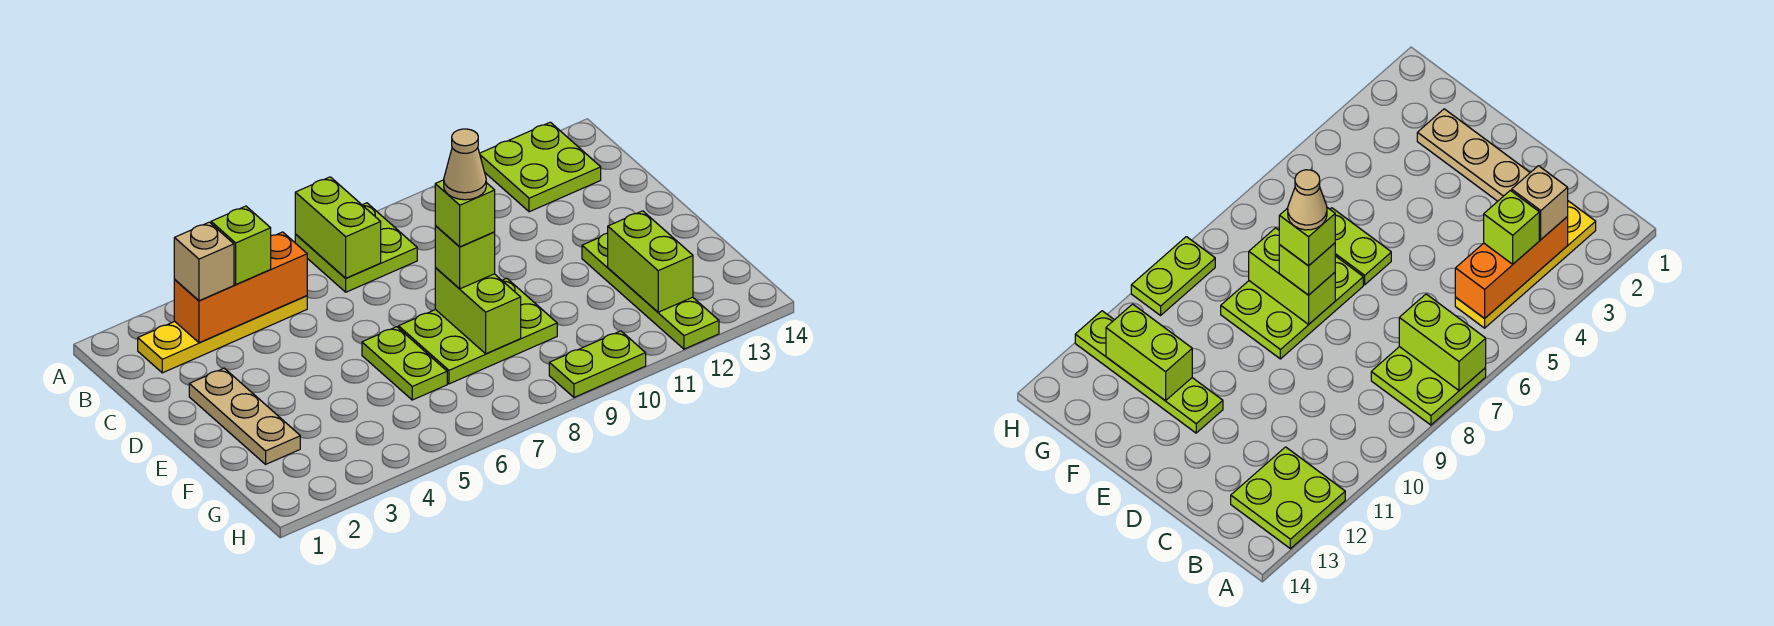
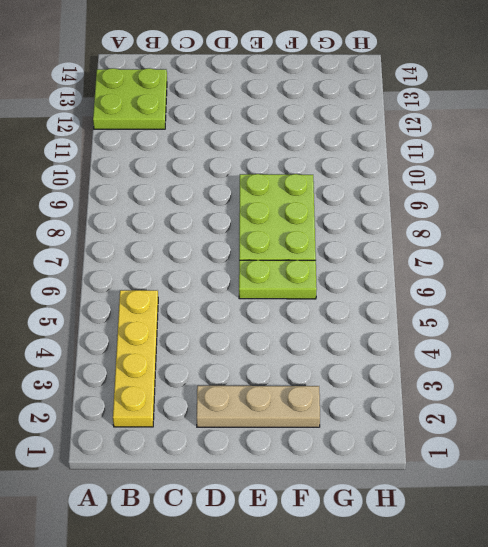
none -> lime 2x2 plate [295,203,417,292]
none -> lime 1x4 plate [582,233,719,349]
none -> lime 1x2 plate [549,331,646,397]

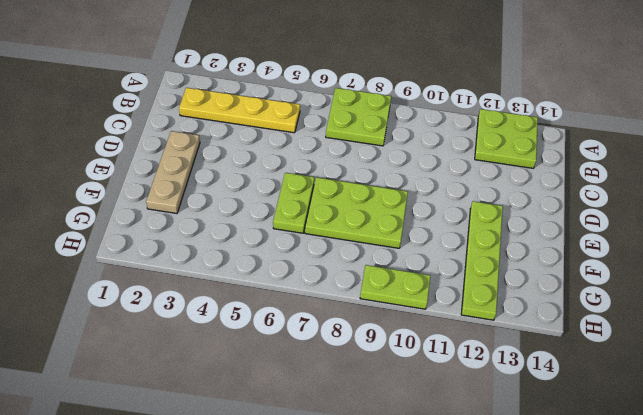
none -> lime 1x2 brick [295,177,381,278]
none -> orange 1x3 brick [174,232,307,343]
none -> lime 1x2 brick [435,268,521,354]

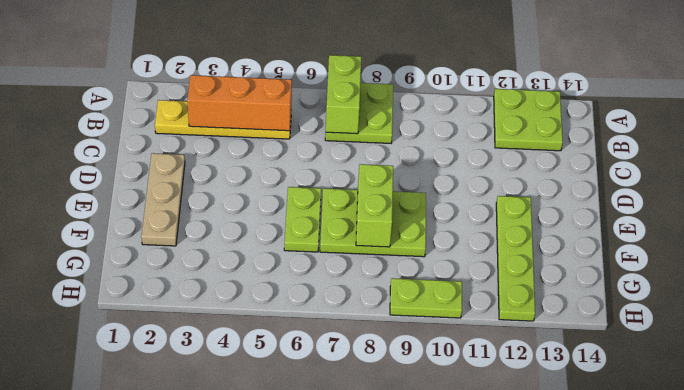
none -> lime 1x2 brick [608,211,693,312]
none -> tan 1x1 brick [174,222,234,301]
none -> lime 1x1 brick [211,206,271,285]

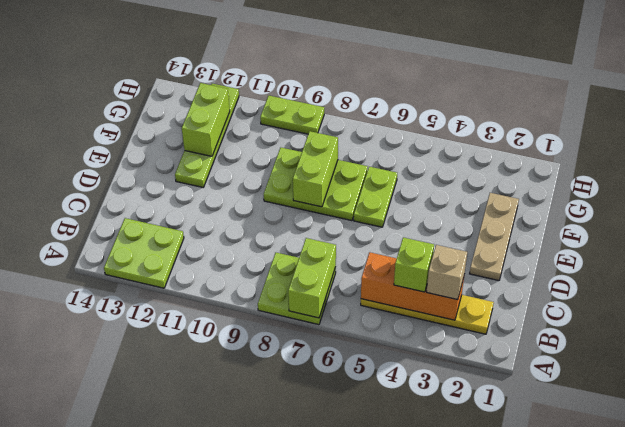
none -> lime 1x1 brick [435,226,495,289]
none -> lime 1x1 brick [435,180,495,247]
none -> tan 1x1 cone [444,129,486,200]

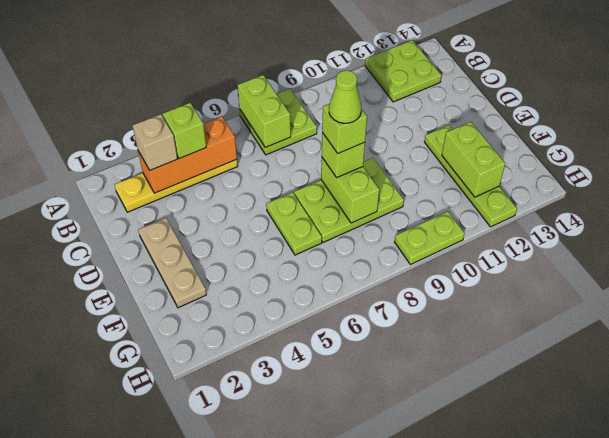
lime 1x1 cone [329,70,361,123] -> tan 1x1 cone [444,129,486,200]

